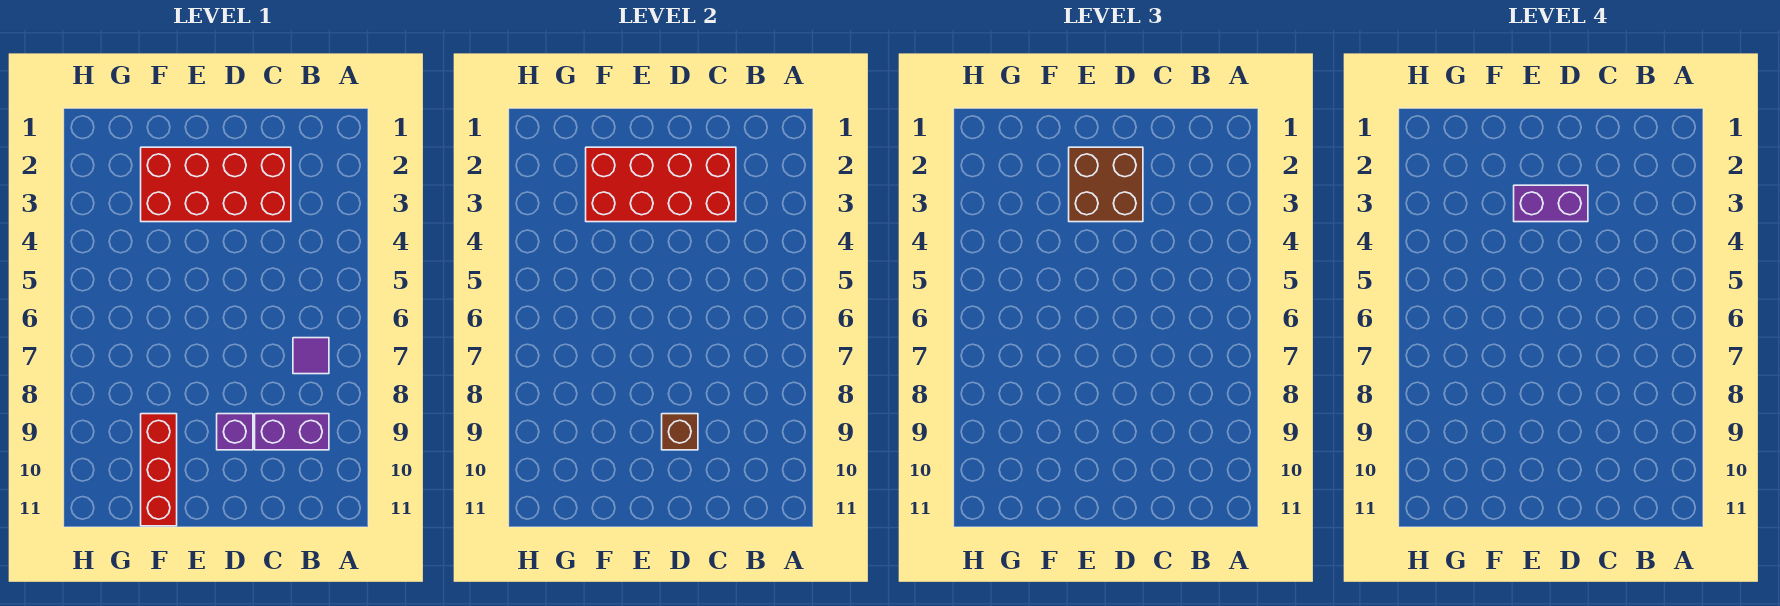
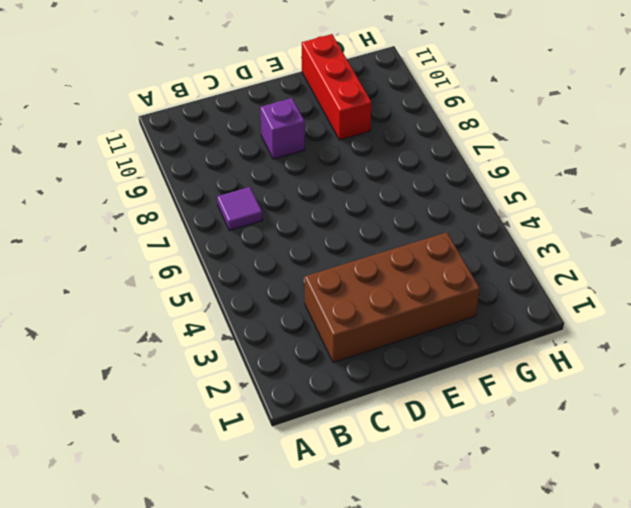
brown 2x4 brick [305,232,480,362] -> red 2x4 brick [141,147,291,222]
none -> purple 1x2 brick [255,414,329,450]
none -> red 2x4 brick [586,147,736,222]

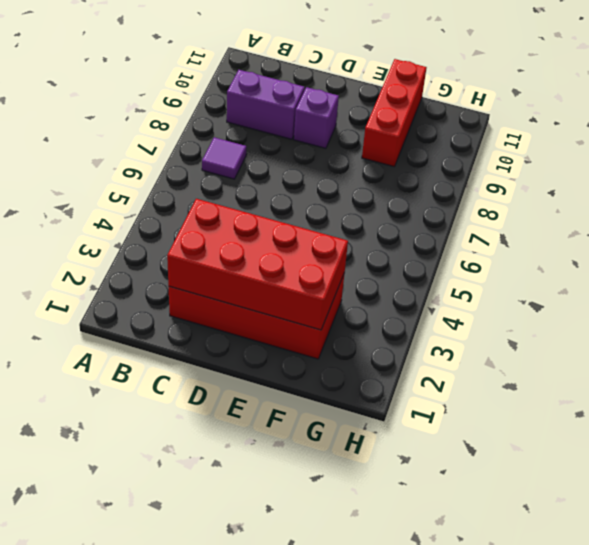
none -> brown 1x1 brick [662,414,698,450]
none -> brown 2x2 brick [1069,147,1143,222]

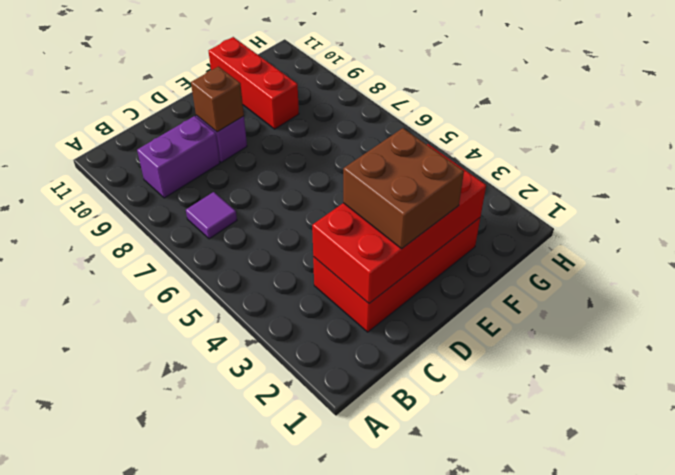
none -> purple 1x2 brick [1514,185,1588,222]

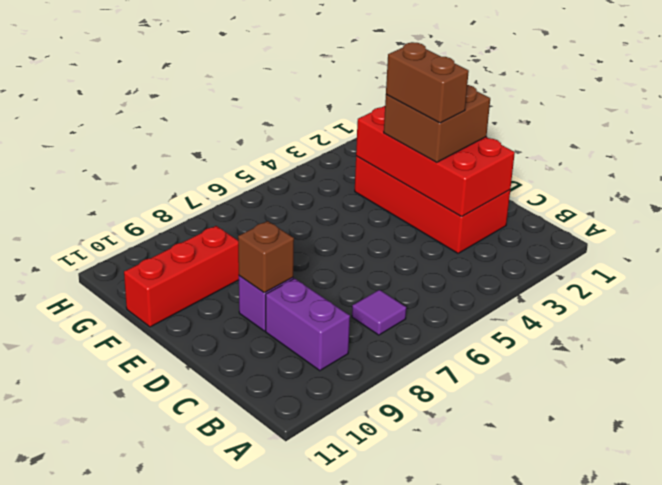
brown 1x2 brick [386,42,469,123] -> purple 1x2 brick [1514,185,1588,222]

